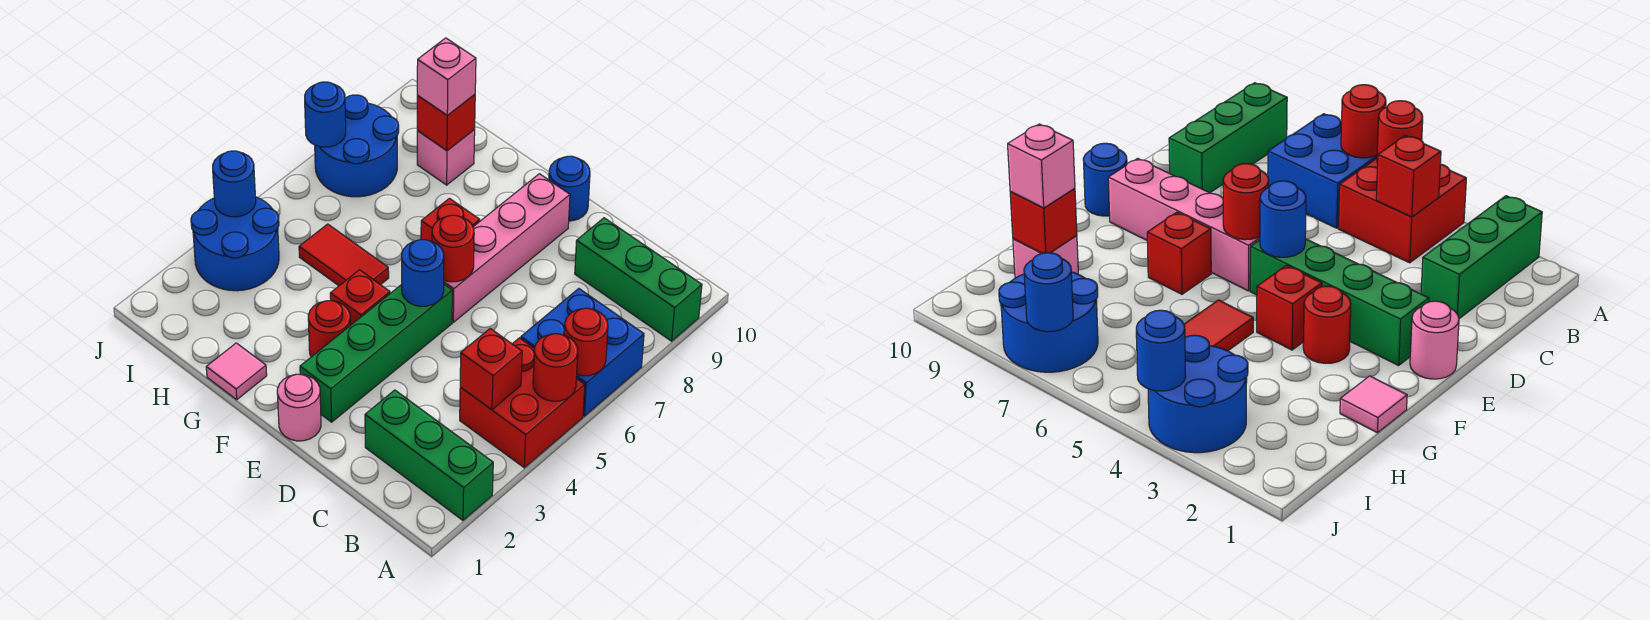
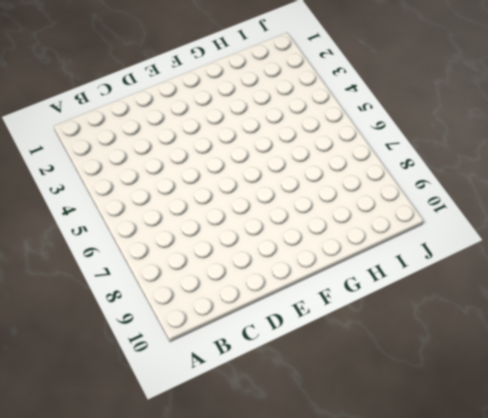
none -> green 1x3 brick [365,390,493,520]
none -> red 2x2 brick [460,338,585,468]
none -> blue 2x2 brick [521,289,644,416]

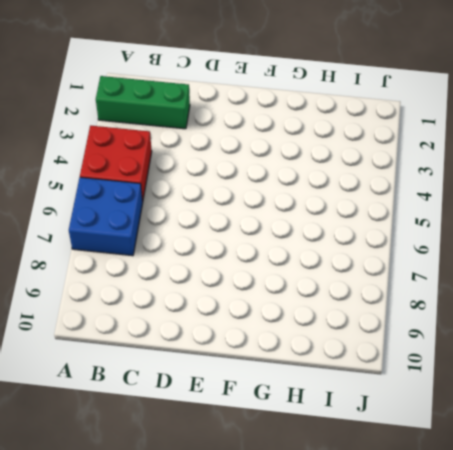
none -> green 1x3 brick [575,218,702,341]
none -> pink 1x1 round brick [277,374,321,441]
none -> green 1x4 brick [300,284,452,422]

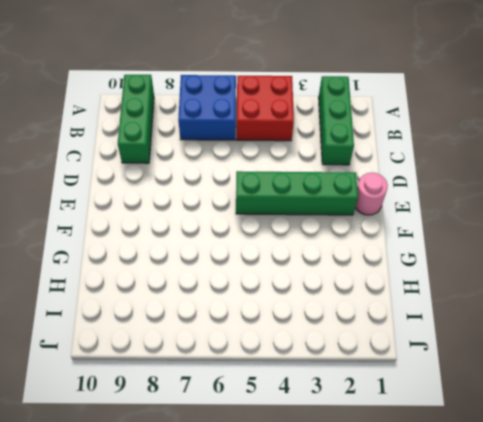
none -> pink 1x4 brick [444,174,570,322]
none -> blue 1x1 round brick [549,156,590,221]
none -> red 1x1 round brick [308,301,350,357]

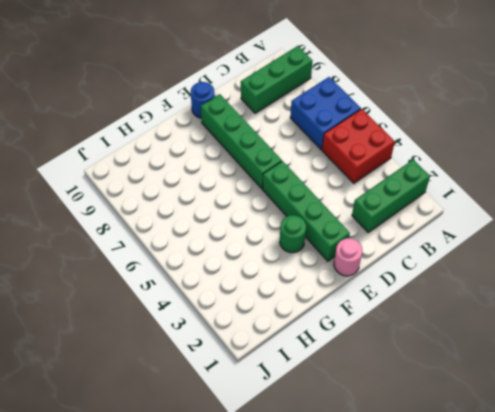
green 1x4 brick [201,94,282,189] -> pink 1x4 brick [444,174,570,322]
green 1x1 round brick [280,215,306,253] -> red 1x1 round brick [308,301,350,357]
none -> red 1x1 brick [330,270,390,325]
none -> red 1x1 brick [421,198,480,241]
none -> pink 1x1 tile [206,343,267,400]

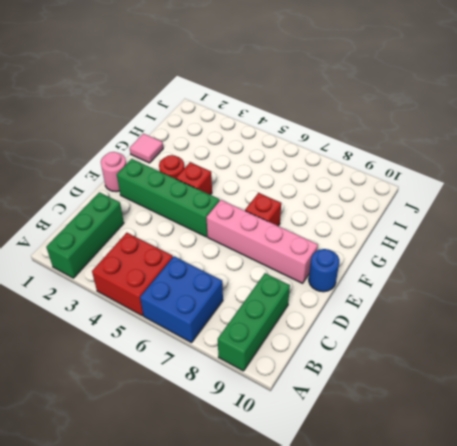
none -> red 1x2 tile [299,224,389,286]
none -> pink 1x1 brick [417,130,475,185]
none -> blue 2x2 round brick [191,197,279,291]

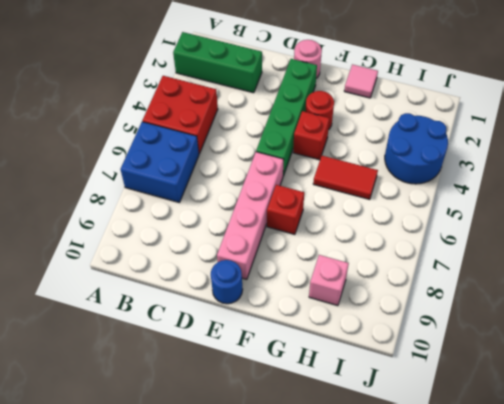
none -> green 1x3 brick [575,218,702,341]
none -> blue 2x2 round brick [315,95,399,197]
none -> red 1x1 round brick [533,334,578,401]

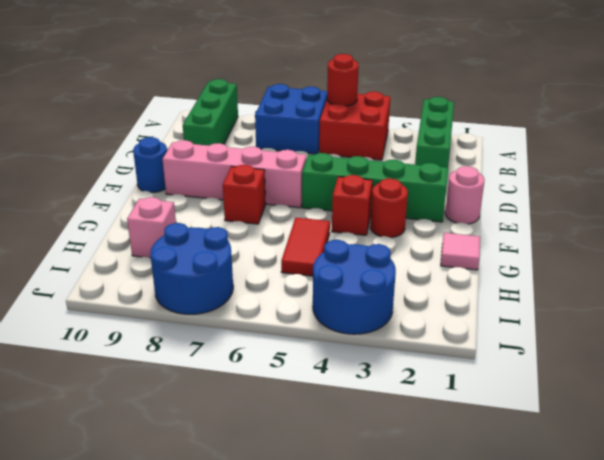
none -> red 1x1 round brick [564,308,608,376]
none -> red 1x1 brick [460,329,522,410]
none -> blue 1x1 round brick [402,240,444,306]

